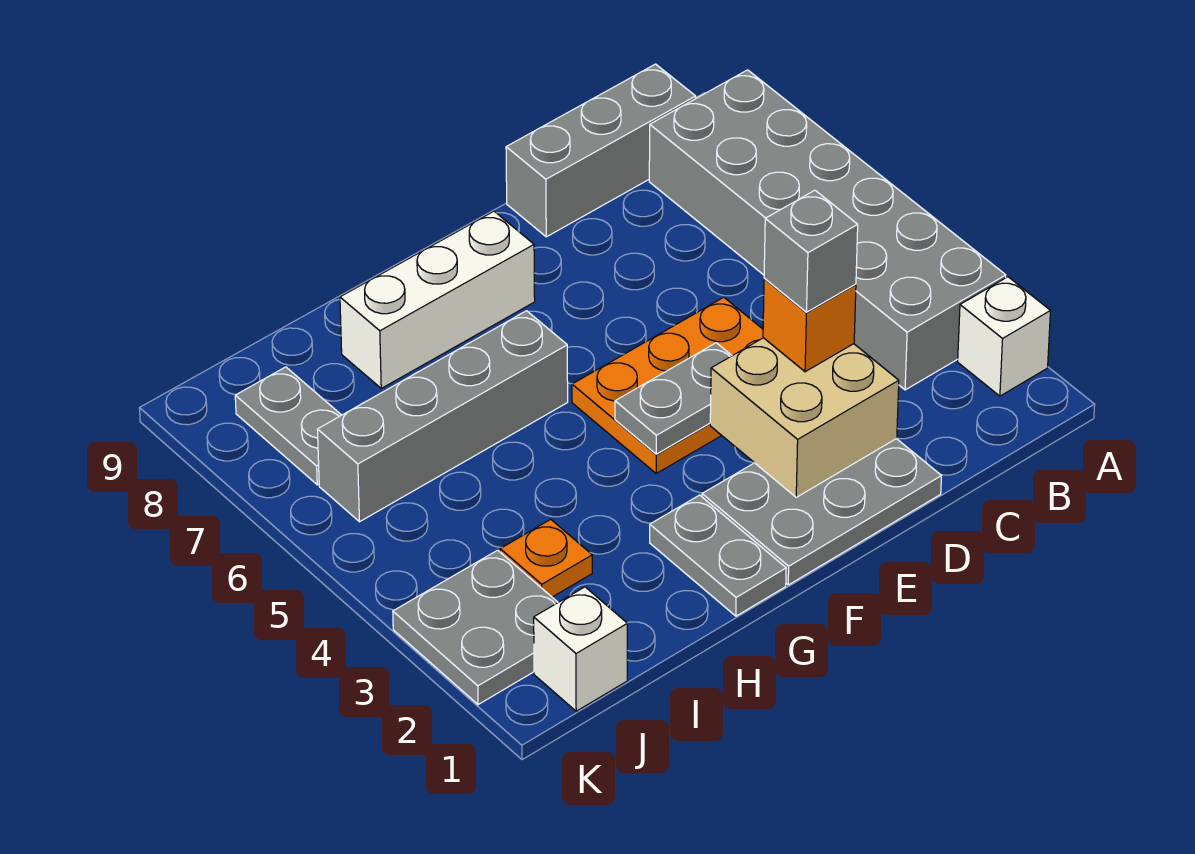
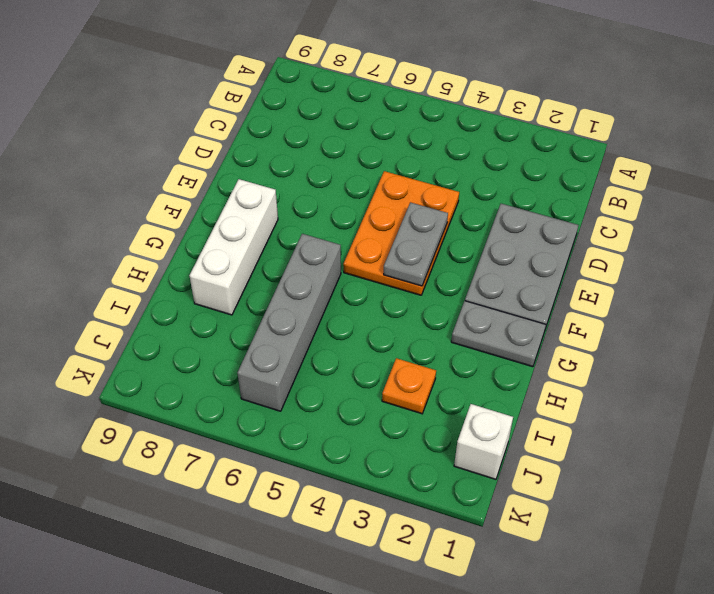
none -> white 1x1 brick [958,277,1050,396]
none -> grey 2x6 brick [649,70,1006,390]
none -> grey 1x3 brick [506,64,696,237]

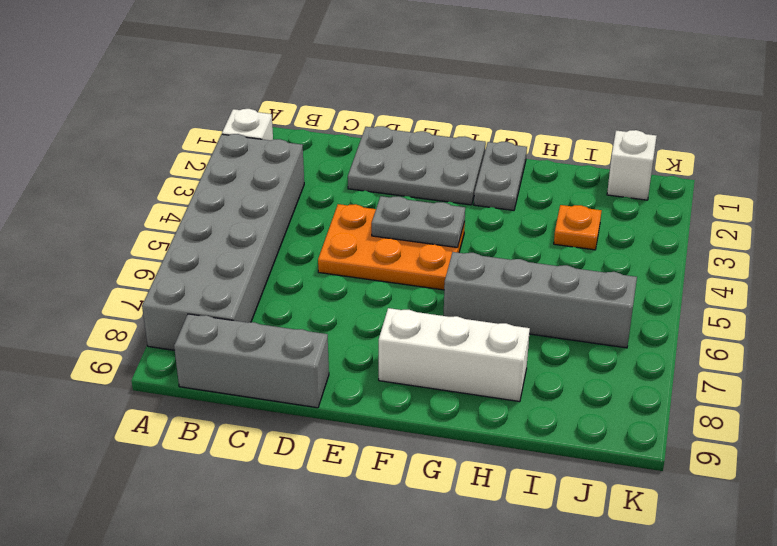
none -> grey 2x2 plate [393,550,558,705]
none -> grey 1x2 plate [235,367,341,485]
none -> tan 2x2 brick [710,338,899,497]

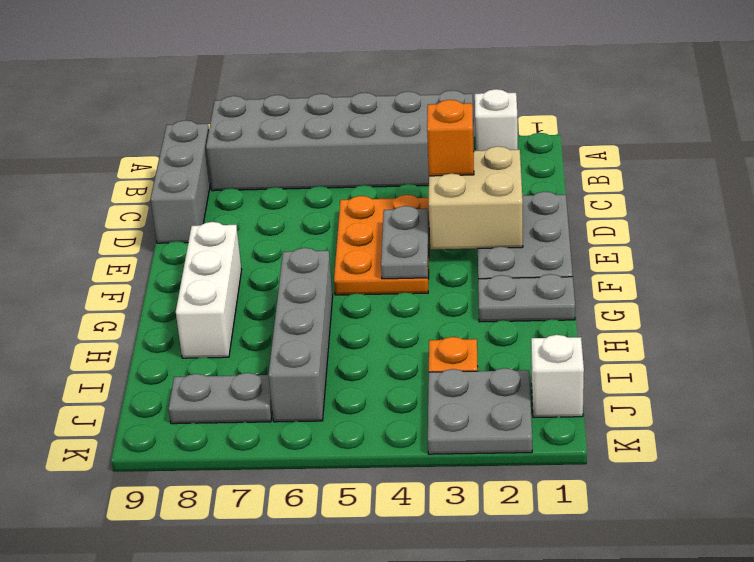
none -> grey 1x1 brick [764,190,858,312]

